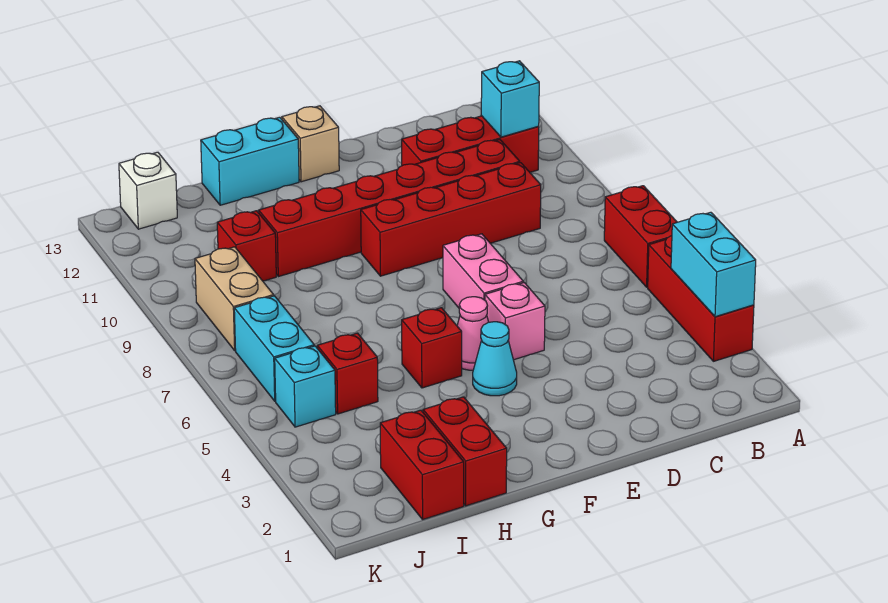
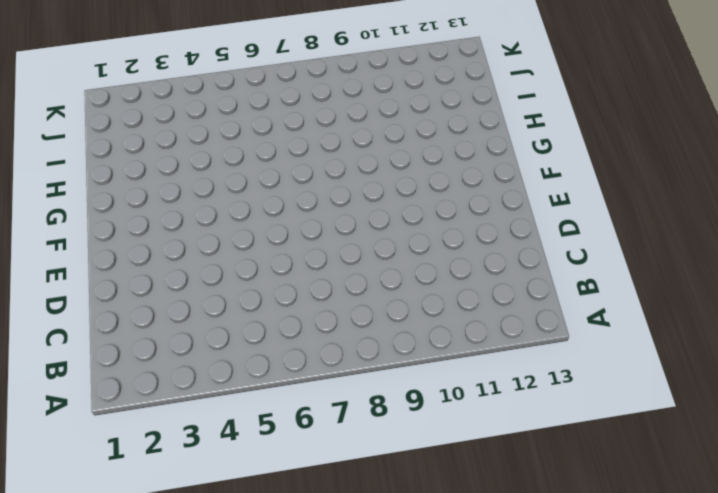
none -> red 1x3 brick [648,236,754,361]
none -> red 1x2 brick [604,186,677,287]
none -> red 1x3 brick [402,116,539,172]

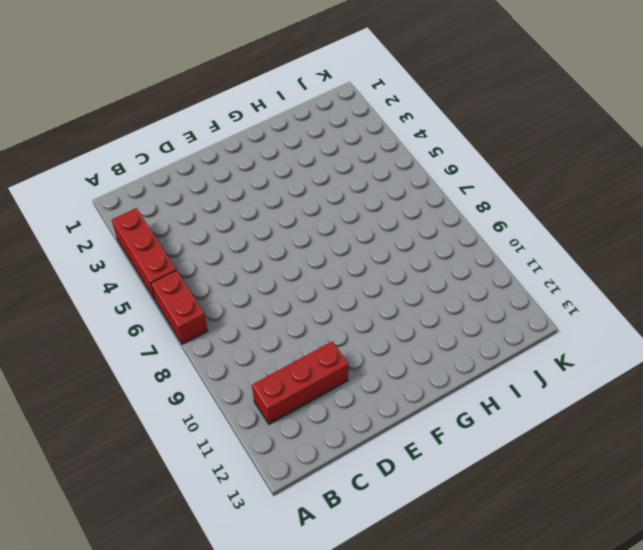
none -> red 1x4 brick [361,163,541,276]
none -> red 1x6 brick [259,140,520,277]
none -> pink 1x1 brick [485,283,545,360]

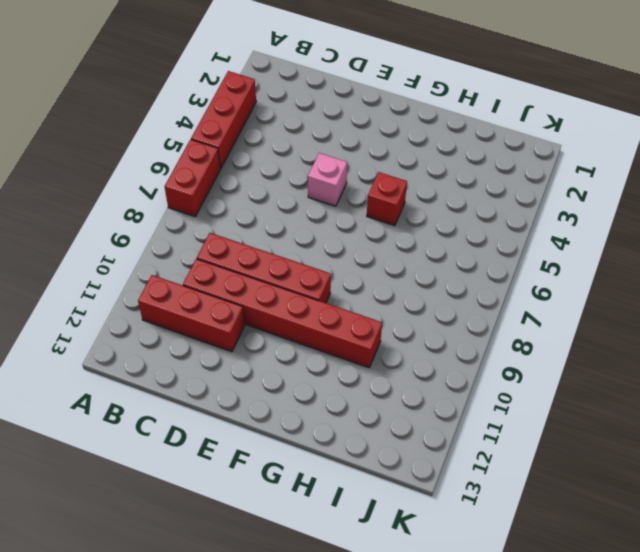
none -> pink 1x2 brick [443,234,523,308]
none -> cyan 1x1 cone [473,322,517,396]
none -> pink 1x1 cone [457,297,488,370]

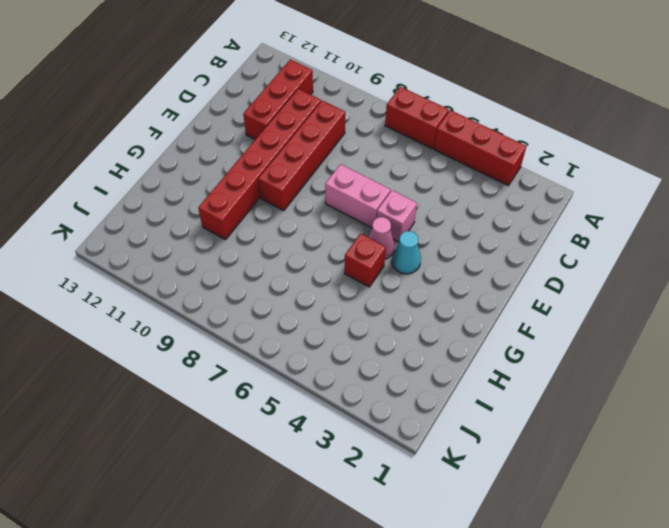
none -> tan 1x1 brick [282,106,339,182]
none -> cyan 1x2 brick [201,117,299,205]
none -> red 1x2 brick [423,397,507,506]

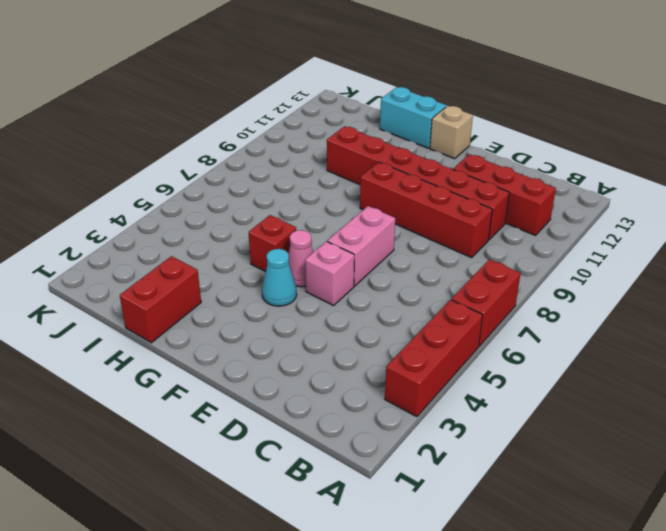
none -> red 1x2 brick [380,410,464,519]
none -> red 1x1 brick [317,333,378,414]
none -> red 1x1 brick [217,211,276,281]

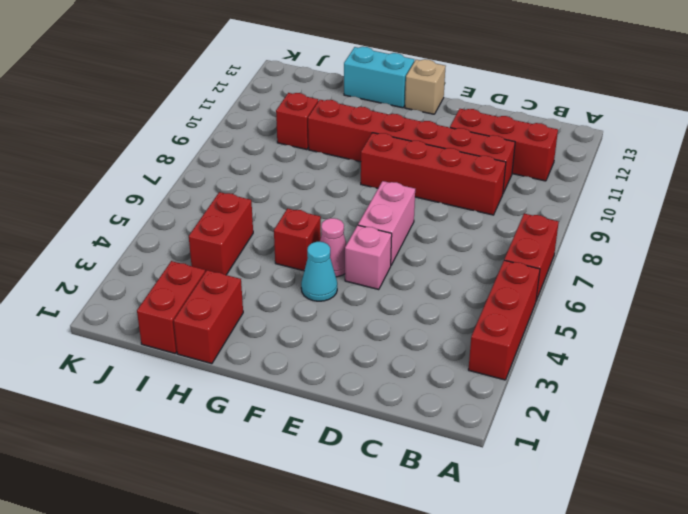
red 1x2 brick [189,192,253,275] -> red 1x1 brick [317,333,378,414]
none -> cyan 1x1 brick [275,346,336,427]
none -> cyan 1x2 brick [234,296,314,401]
none -> tan 1x2 brick [195,247,274,351]

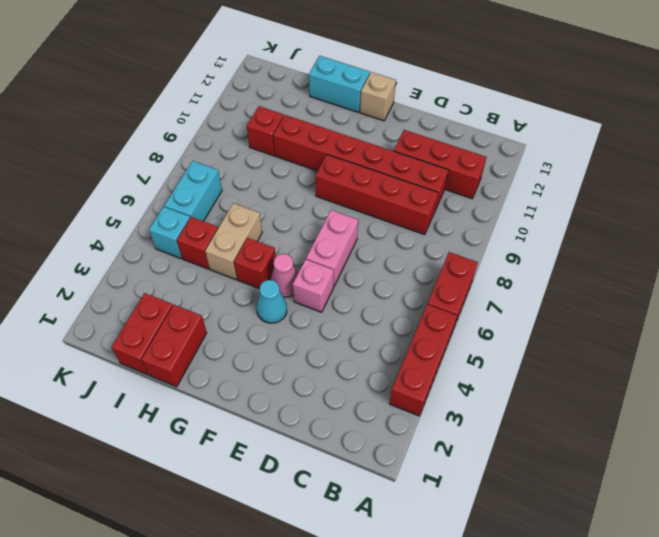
tan 1x2 brick [205,203,262,280] -> tan 1x2 brick moved to [195,247,274,351]
none -> white 1x1 brick [119,152,177,229]
none -> cyan 1x2 brick [671,212,756,317]
none -> cyan 1x1 brick [481,61,539,137]

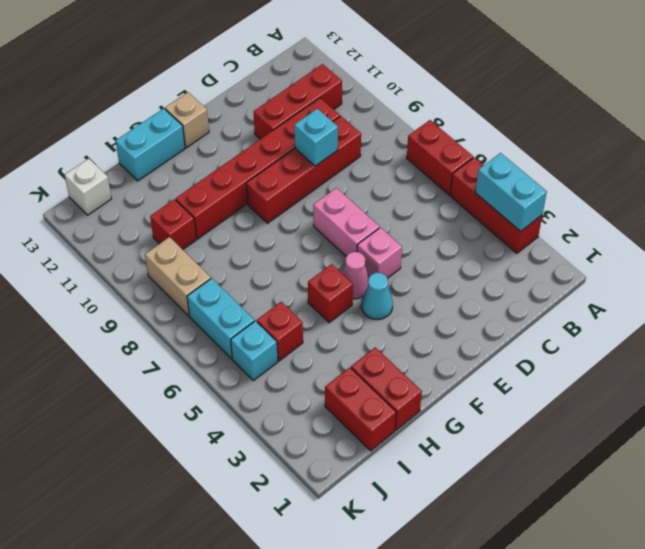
cyan 1x1 brick [294,109,338,166] -> cyan 1x1 brick moved to [481,61,539,137]

